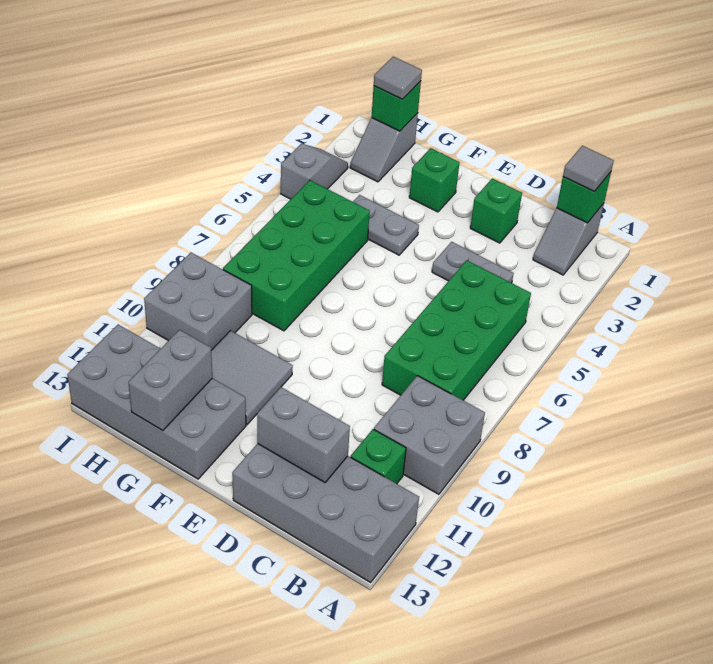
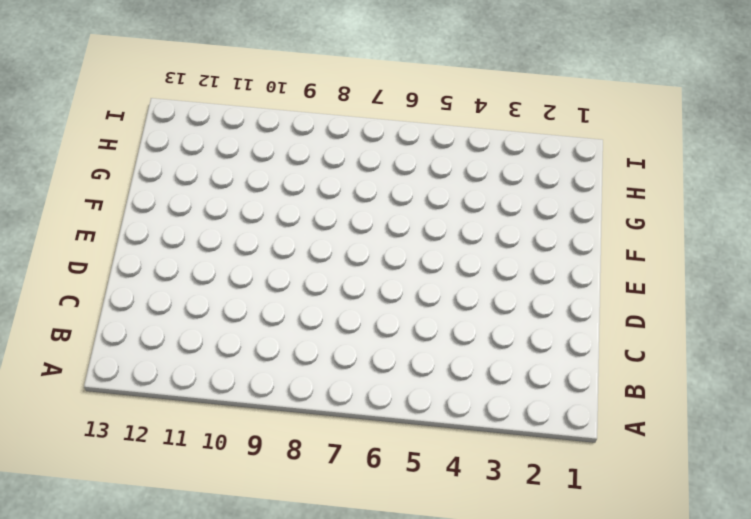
none -> grey 2x2 brick [374,376,485,494]
none -> grey 2x4 brick [232,444,419,582]
none -> grey 1x2 slope [533,203,604,275]

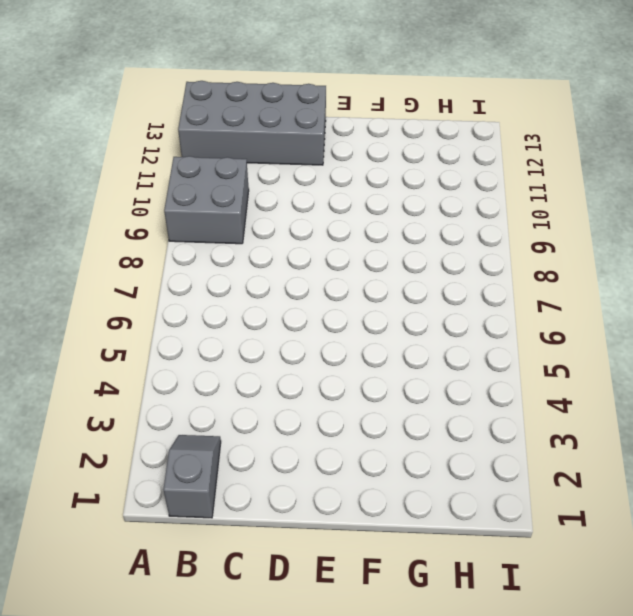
none -> green 2x4 brick [382,260,531,400]
none -> green 1x1 brick [351,429,406,484]
none -> grey 1x2 plate [432,242,514,283]

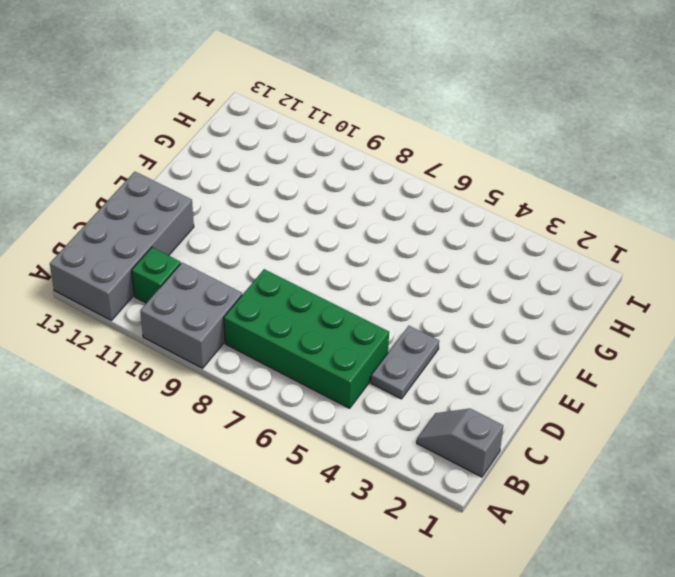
none -> green 1x1 brick [470,178,522,243]
none -> green 1x1 brick [409,148,459,212]
none -> grey 1x2 plate [353,195,419,255]

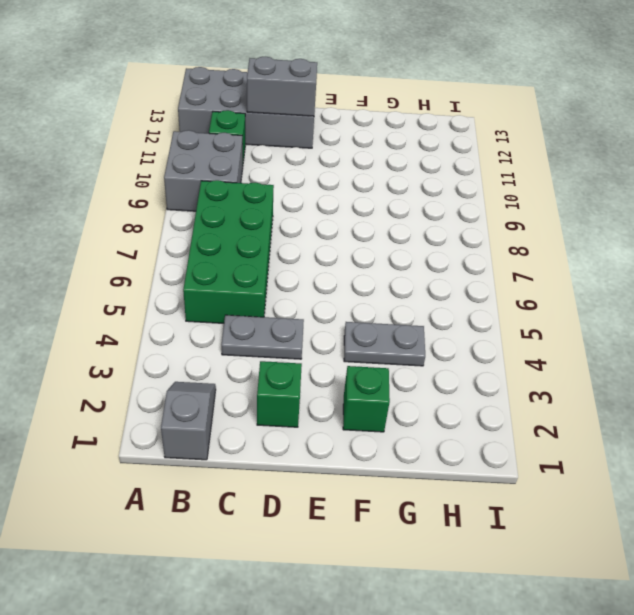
none -> grey 2x2 tile [211,331,293,425]
none -> grey 2x4 brick [67,325,246,479]
none -> green 2x4 brick [223,180,370,331]

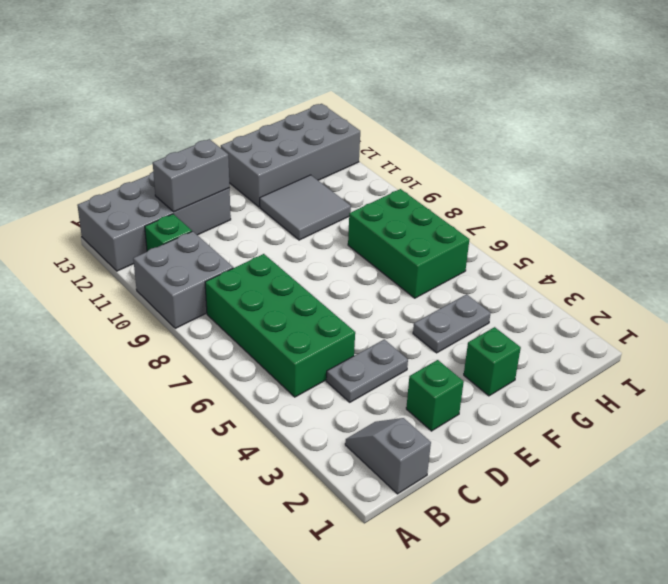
green 2x3 brick [348,189,469,298] -> green 2x4 brick [223,180,370,331]
none -> grey 1x2 slope [350,113,418,182]
none -> grey 2x2 brick [144,253,252,350]
none -> grey 1x2 slope [281,144,348,199]

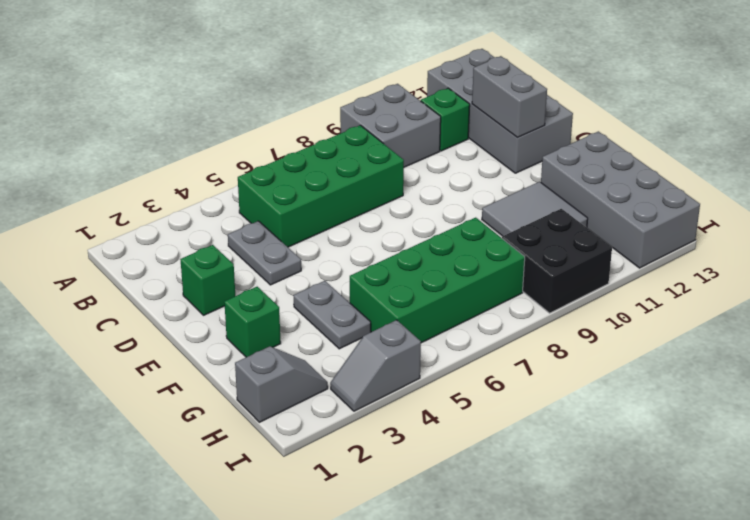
black 2x2 brick [502,209,612,313] -> grey 2x2 brick [144,253,252,350]
none -> grey 1x2 slope [533,203,604,275]
none -> green 1x1 brick [557,172,611,223]
none -> grey 1x2 brick [128,330,212,431]

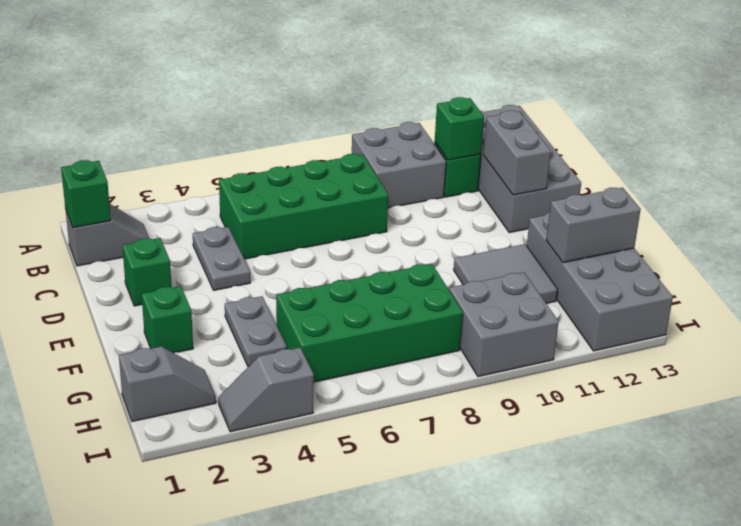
green 1x1 brick [435,97,484,160] -> green 1x1 brick moved to [372,81,421,131]
none -> grey 1x1 tile [563,146,614,191]
none -> grey 1x1 tile [374,57,422,99]

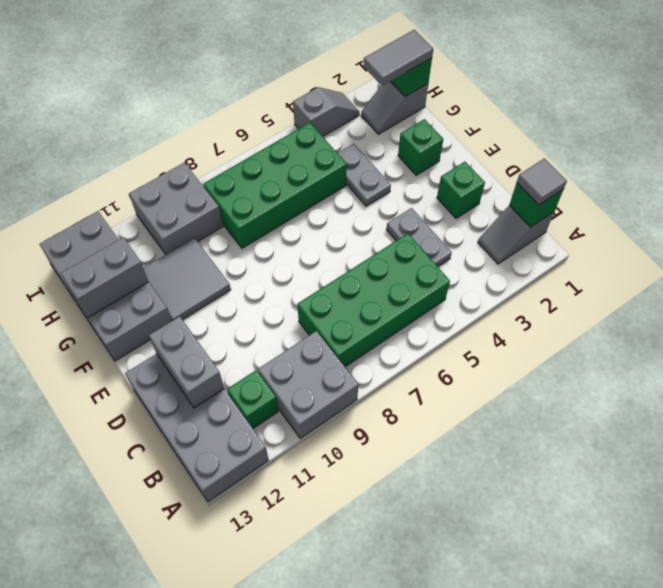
grey 1x2 tile [363,30,433,86] -> grey 1x1 tile [374,57,422,99]

